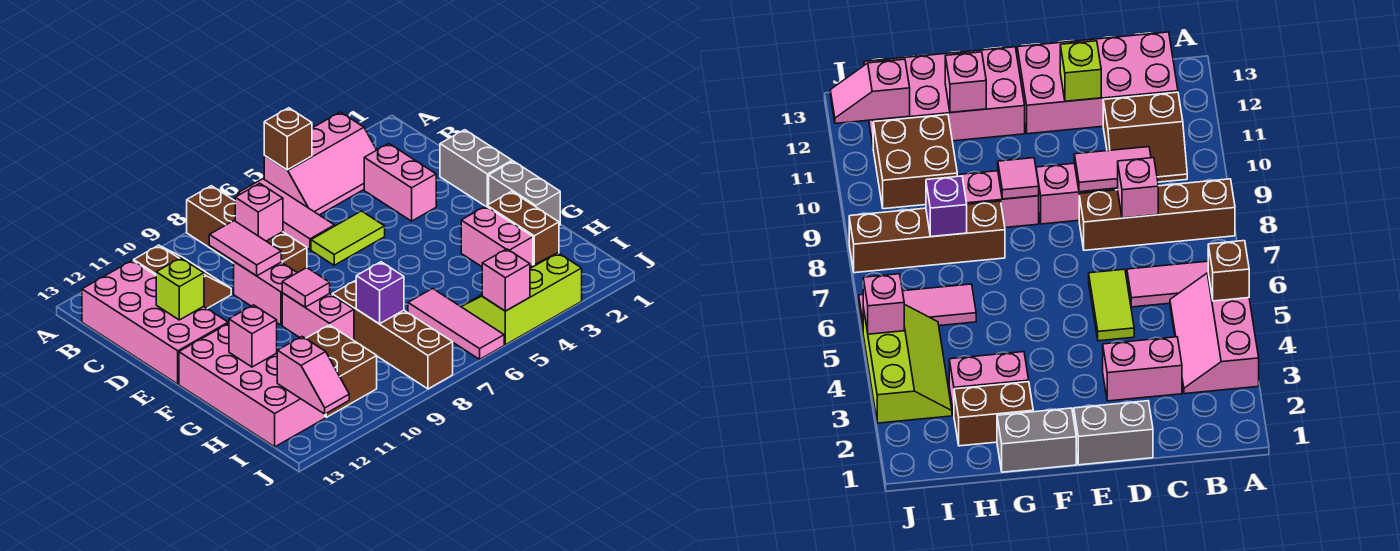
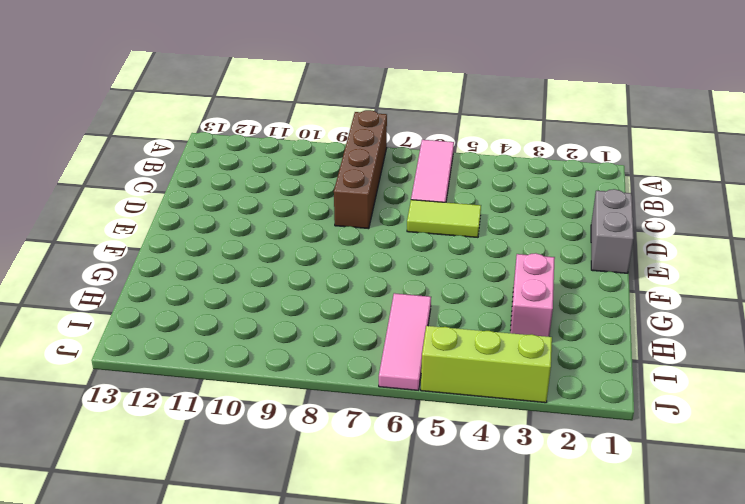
none -> pink 2x3 slope [264,112,376,215]
none -> brown 2x2 slope [134,245,231,309]
none -> pink 2x4 brick [82,260,228,384]

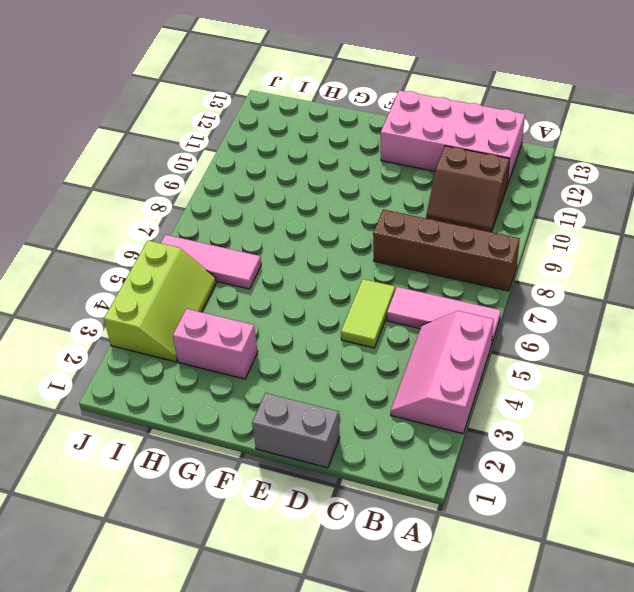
none -> pink 1x2 brick [364,144,436,221]
none -> pink 1x2 brick [234,262,297,325]
none -> grey 1x2 brick [489,161,560,226]

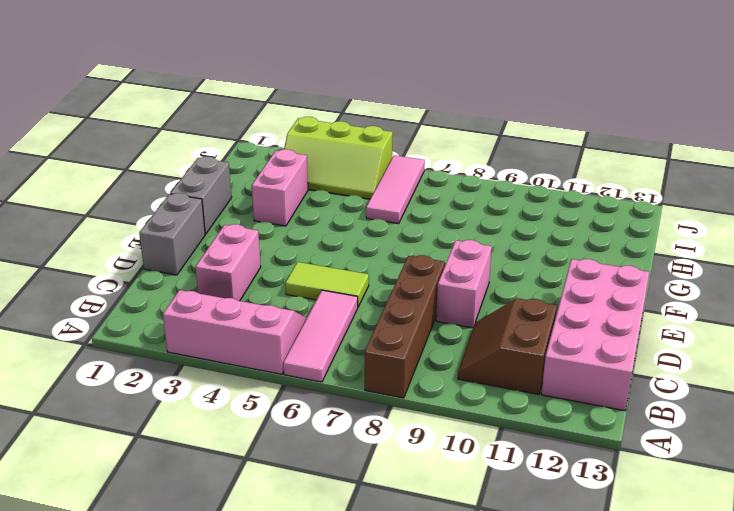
none -> pink 1x2 brick [282,293,354,340]
none -> pink 2x4 brick [179,323,325,447]
none -> brown 1x2 brick [487,191,559,265]

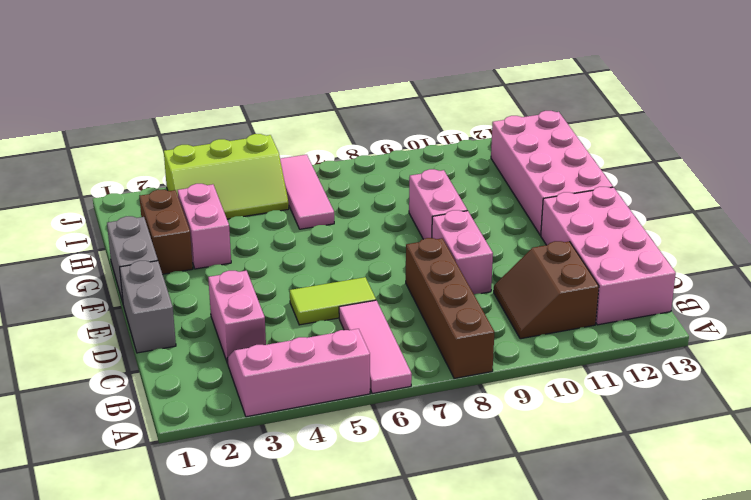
none -> brown 1x4 brick [332,280,453,389]
none -> brown 2x2 brick [306,325,377,417]
none -> brown 1x1 brick [264,108,312,170]

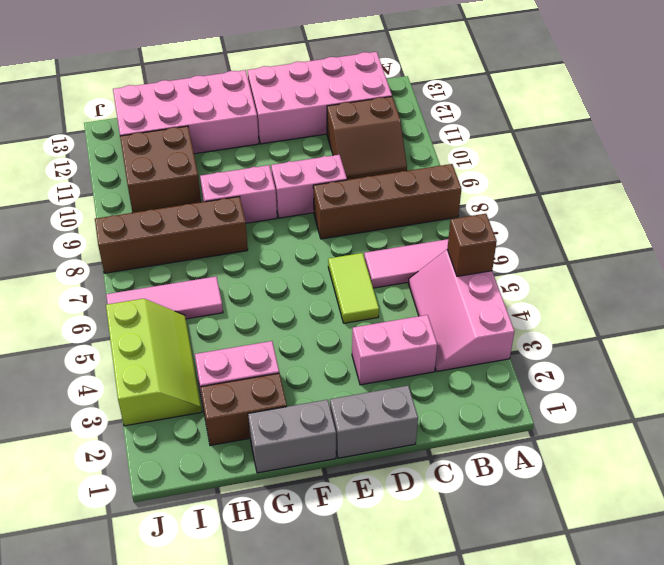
none -> pink 1x1 brick [235,183,283,241]
none -> pink 1x2 tile [209,221,281,276]
none -> lime 1x1 brick [156,258,204,320]

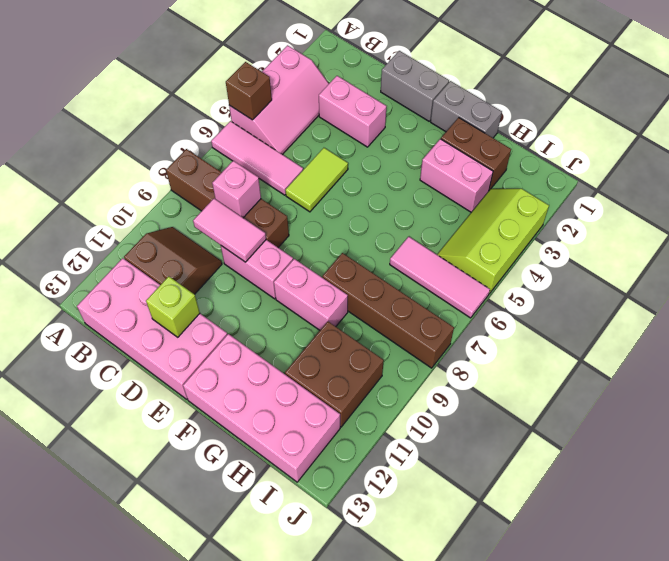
none -> pink 1x1 tile [282,268,330,307]
none -> pink 1x1 brick [229,305,277,367]
none -> purple 1x1 brick [356,262,404,324]

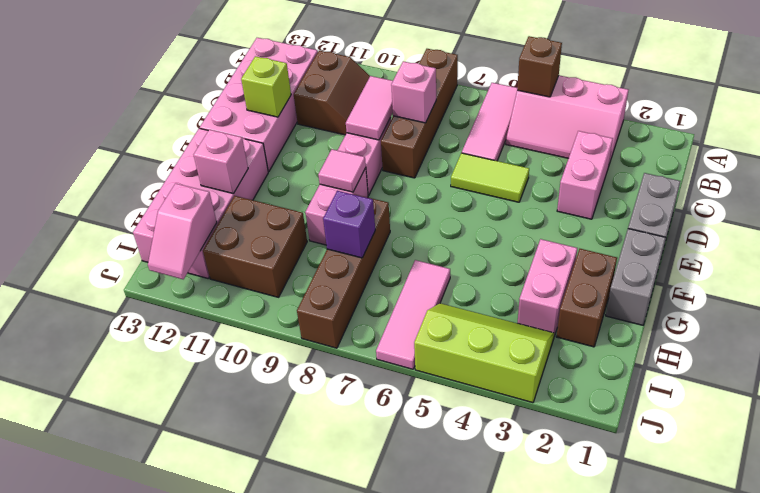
none -> pink 1x1 brick [482,249,530,311]

